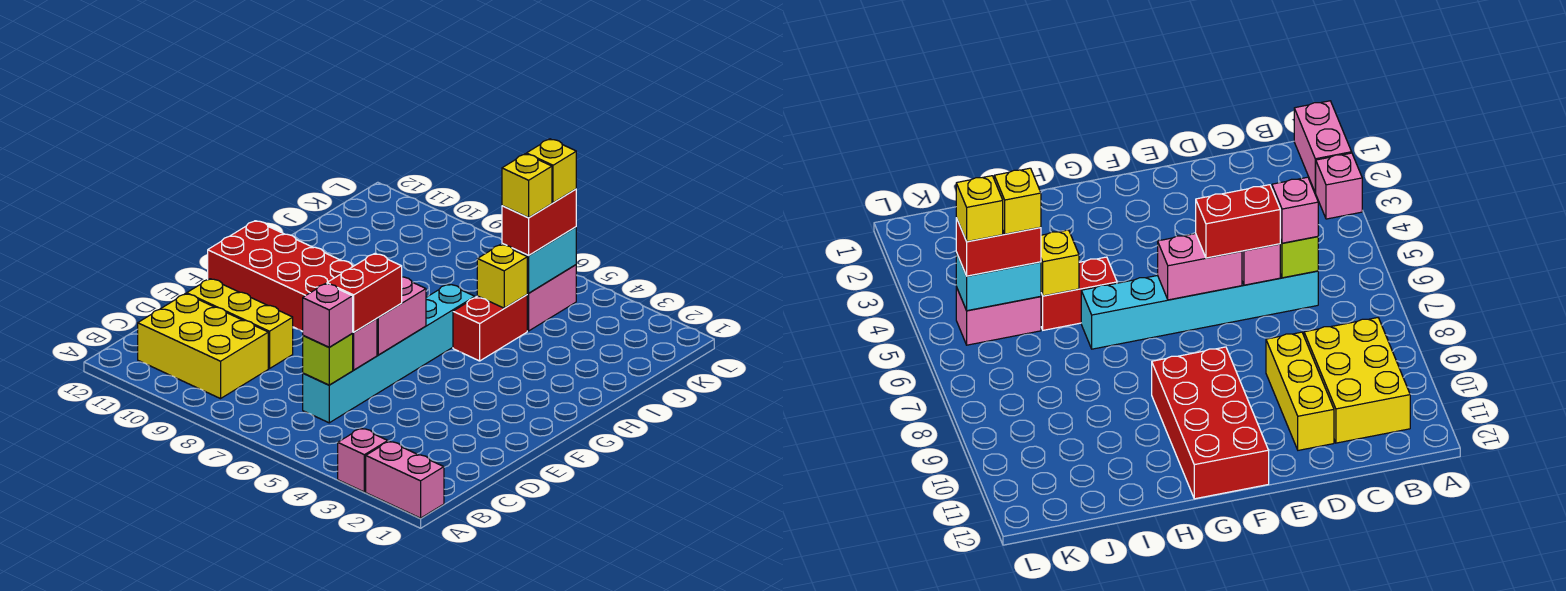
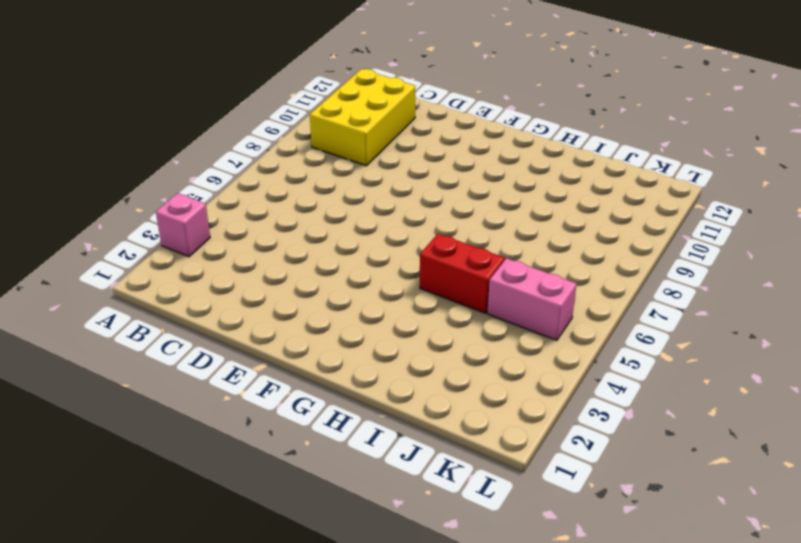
none -> pink 1x2 brick [366,441,444,518]
none -> cyan 1x6 brick [303,284,475,423]
none -> yellow 1x3 brick [187,279,293,369]

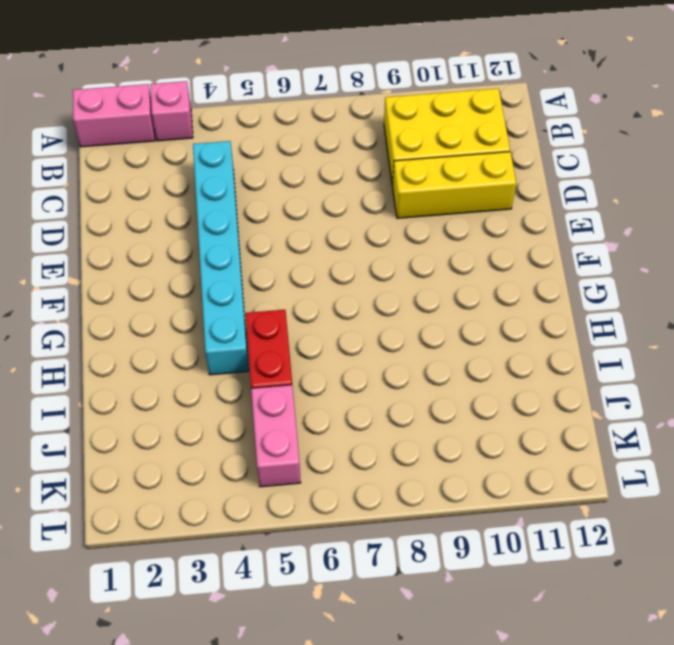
cyan 1x6 brick [193,141,249,375] -> cyan 1x6 brick moved to [303,284,475,423]
none -> red 2x4 brick [208,221,353,331]
none -> lime 1x1 brick [303,334,353,385]
none -> pink 1x1 brick [352,318,377,370]

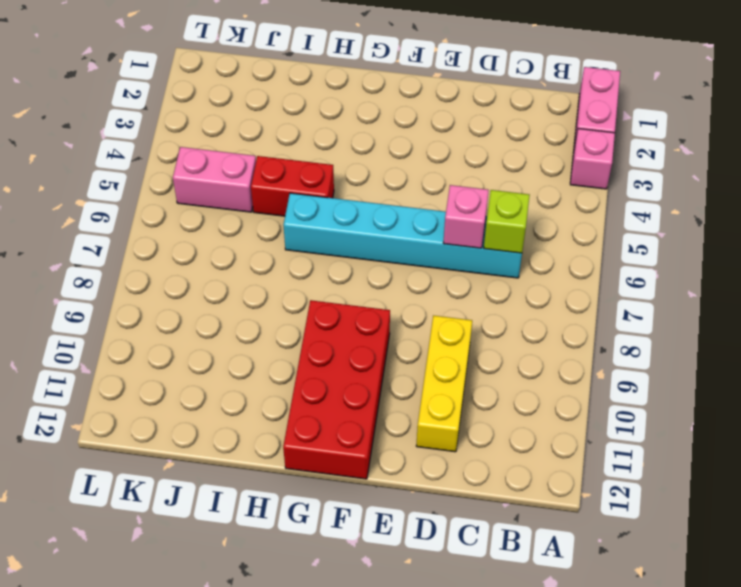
none -> yellow 2x3 brick [138,294,268,399]
none -> pink 1x2 brick [377,277,426,355]
none -> yellow 1x1 brick [477,244,527,308]

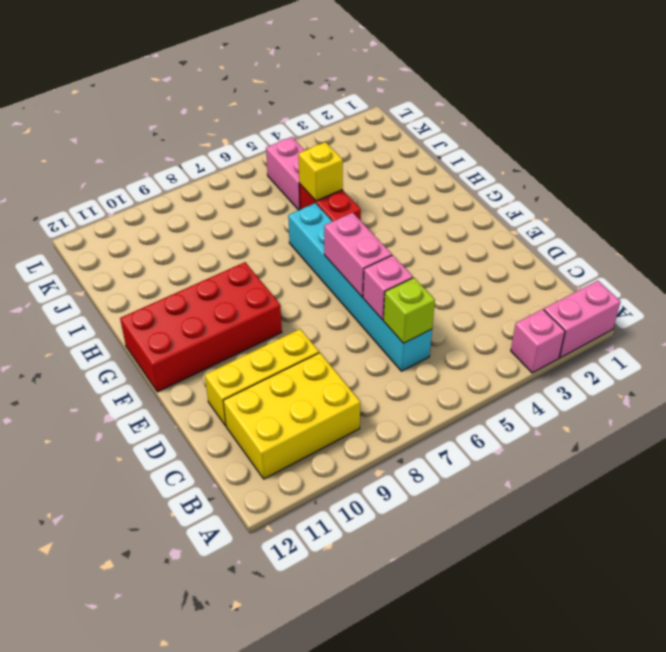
none -> cyan 1x2 brick [502,227,576,293]
none -> pink 1x1 brick [303,284,353,347]
none -> red 1x2 brick [327,254,402,332]

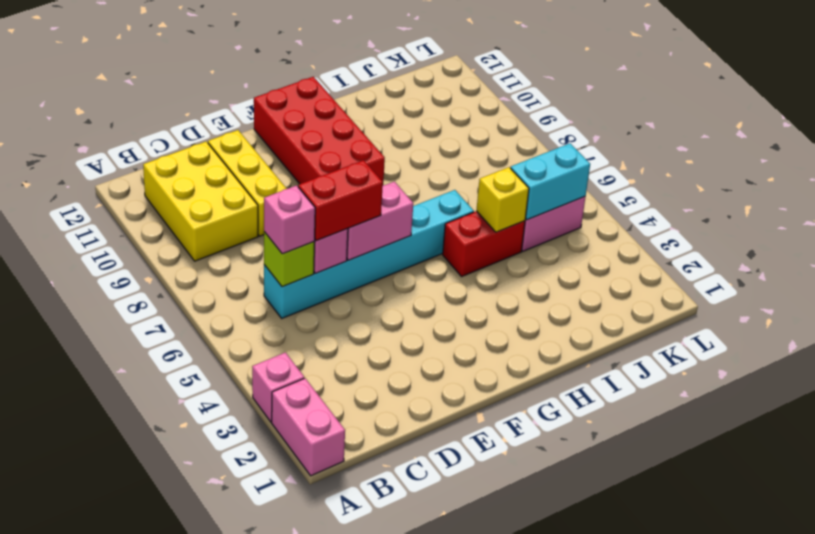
none -> red 1x2 brick [502,189,576,255]
none -> yellow 1x1 brick [502,154,552,218]
none -> yellow 1x1 brick [526,139,576,203]

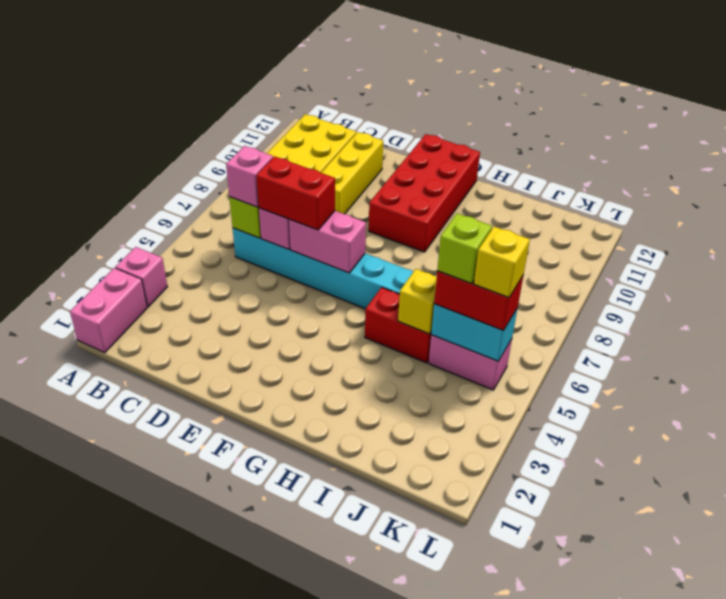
lime 1x1 brick [437,213,492,284] -> yellow 1x1 brick [502,154,552,218]

